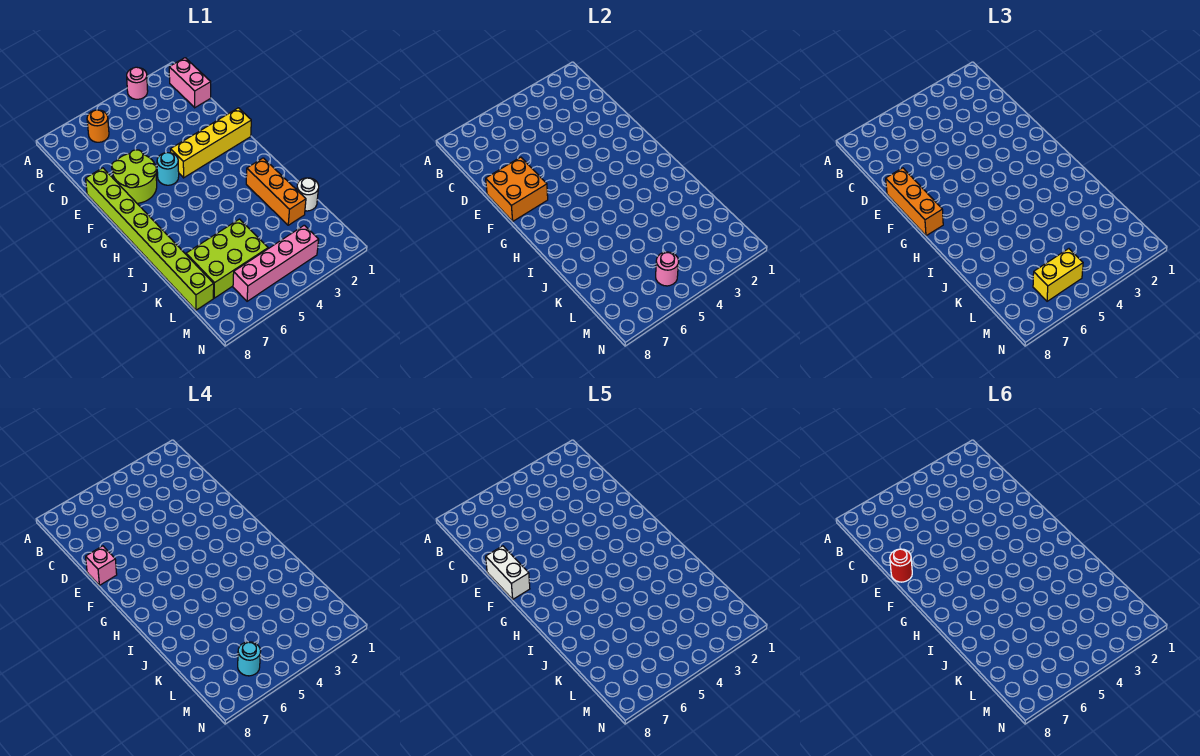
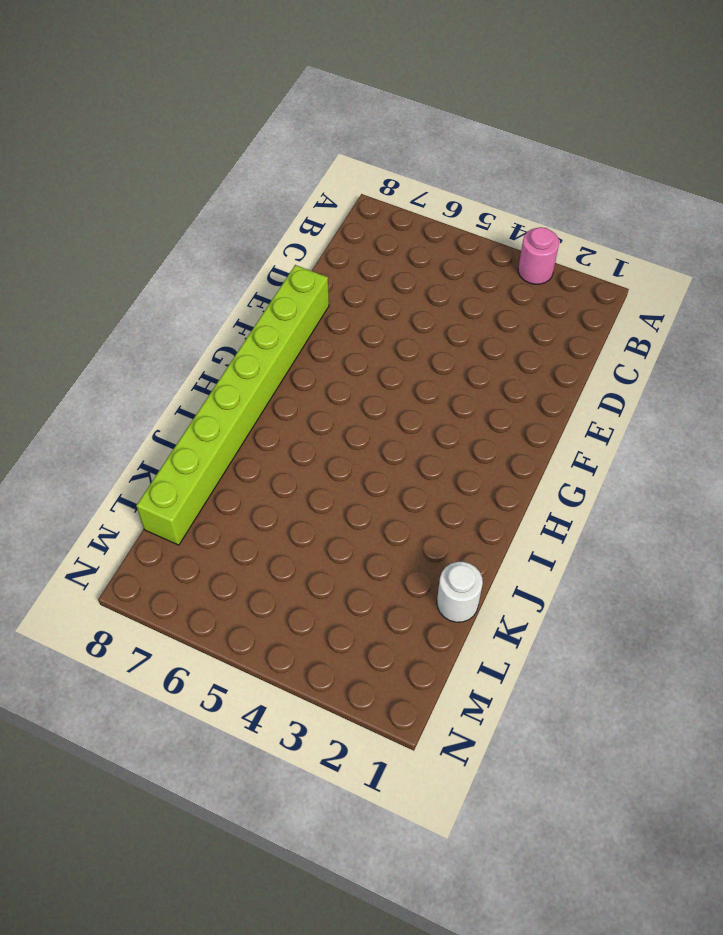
none -> pink 1x2 brick [169,58,211,108]
none -> orange 1x1 round brick [87,110,109,142]
none -> lime 2x2 round brick [112,150,157,203]

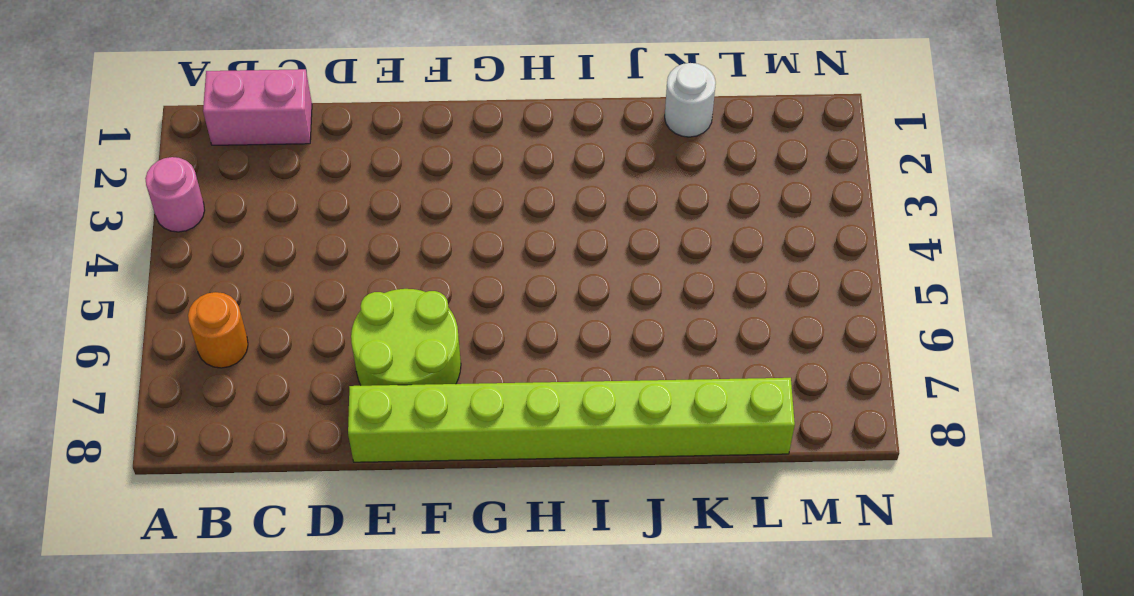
none -> yellow 1x4 brick [171,108,251,178]
none -> cyan 1x1 round brick [157,153,179,185]
none -> orange 1x3 brick [246,158,306,225]

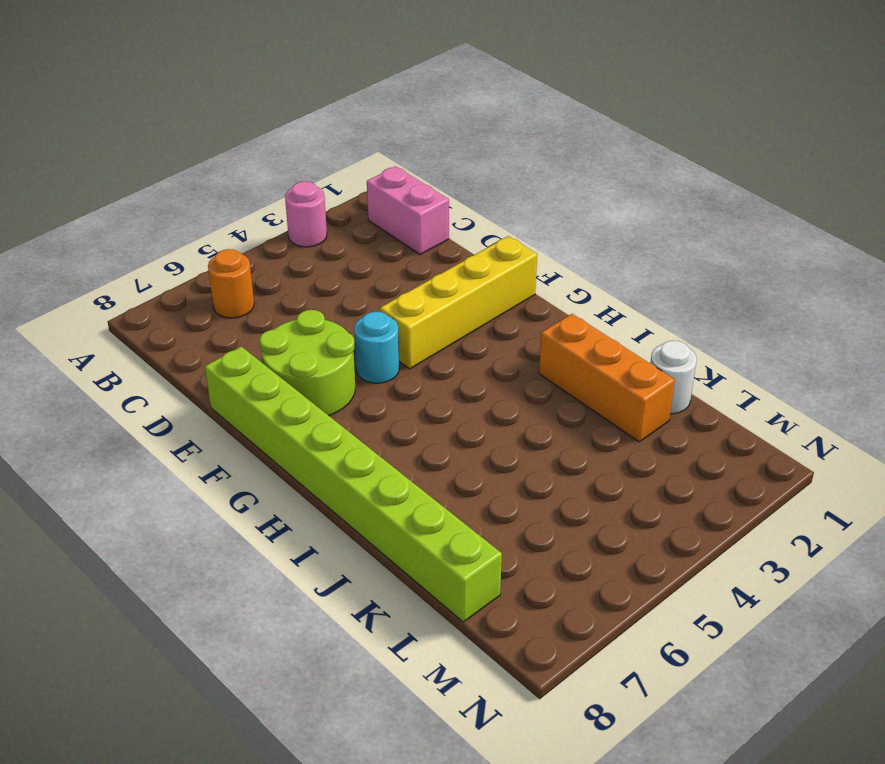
none -> lime 2x3 brick [186,219,268,298]
none -> pink 1x4 brick [233,225,319,301]
none -> orange 2x2 brick [486,157,548,221]

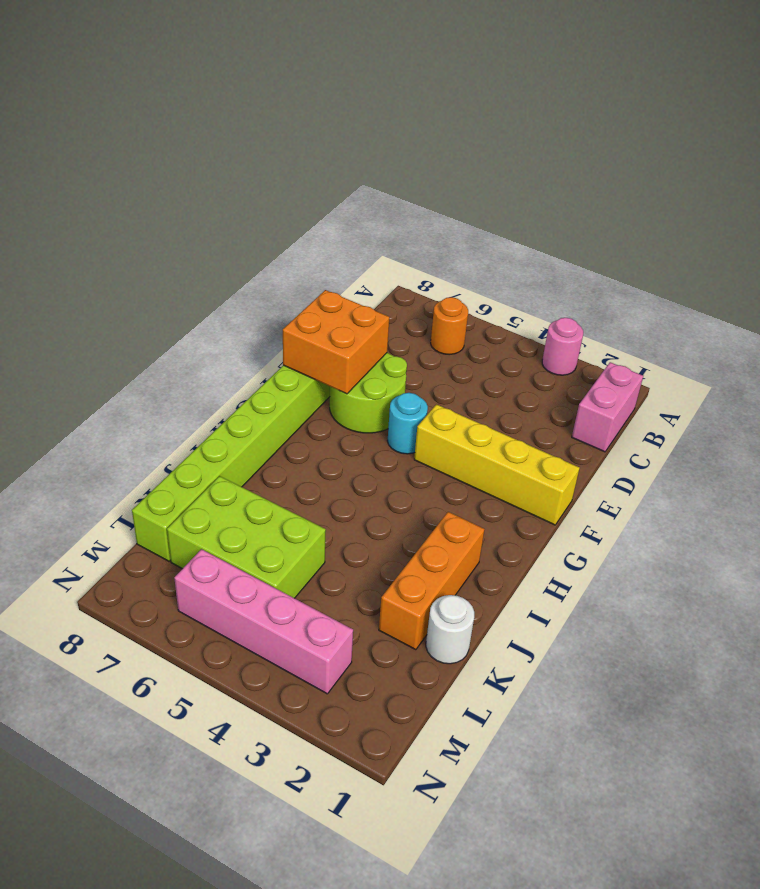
none -> pink 1x1 round brick [656,252,679,286]
none -> orange 1x3 brick [886,168,943,236]
none -> yellow 1x2 brick [1033,249,1083,301]

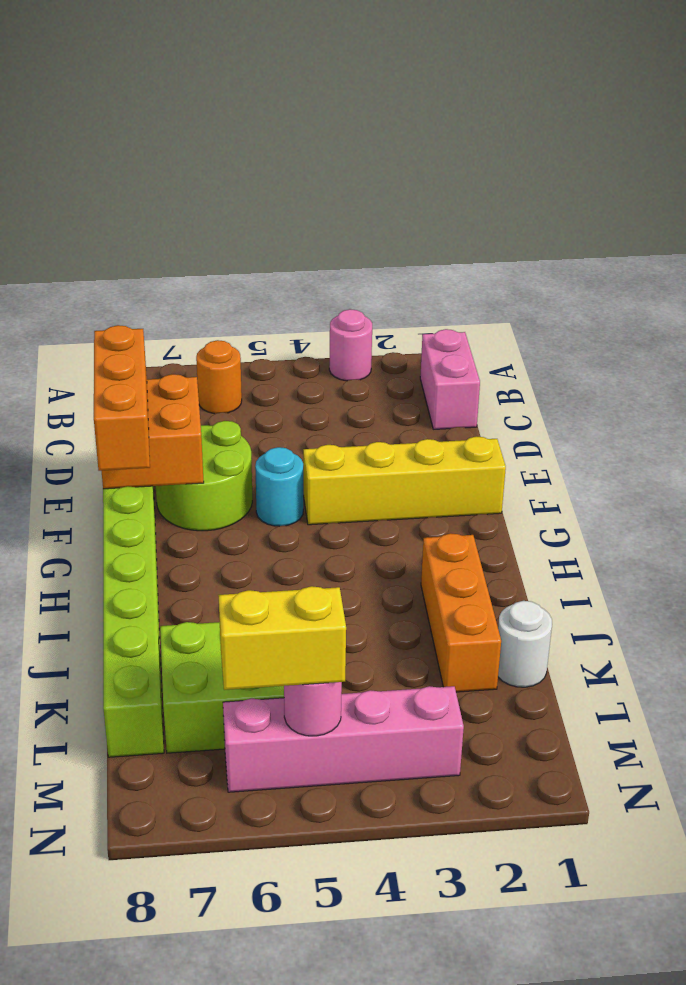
none -> pink 1x1 brick [86,546,117,585]
none -> cyan 1x1 round brick [238,642,261,676]
none -> white 1x2 brick [486,546,530,599]

